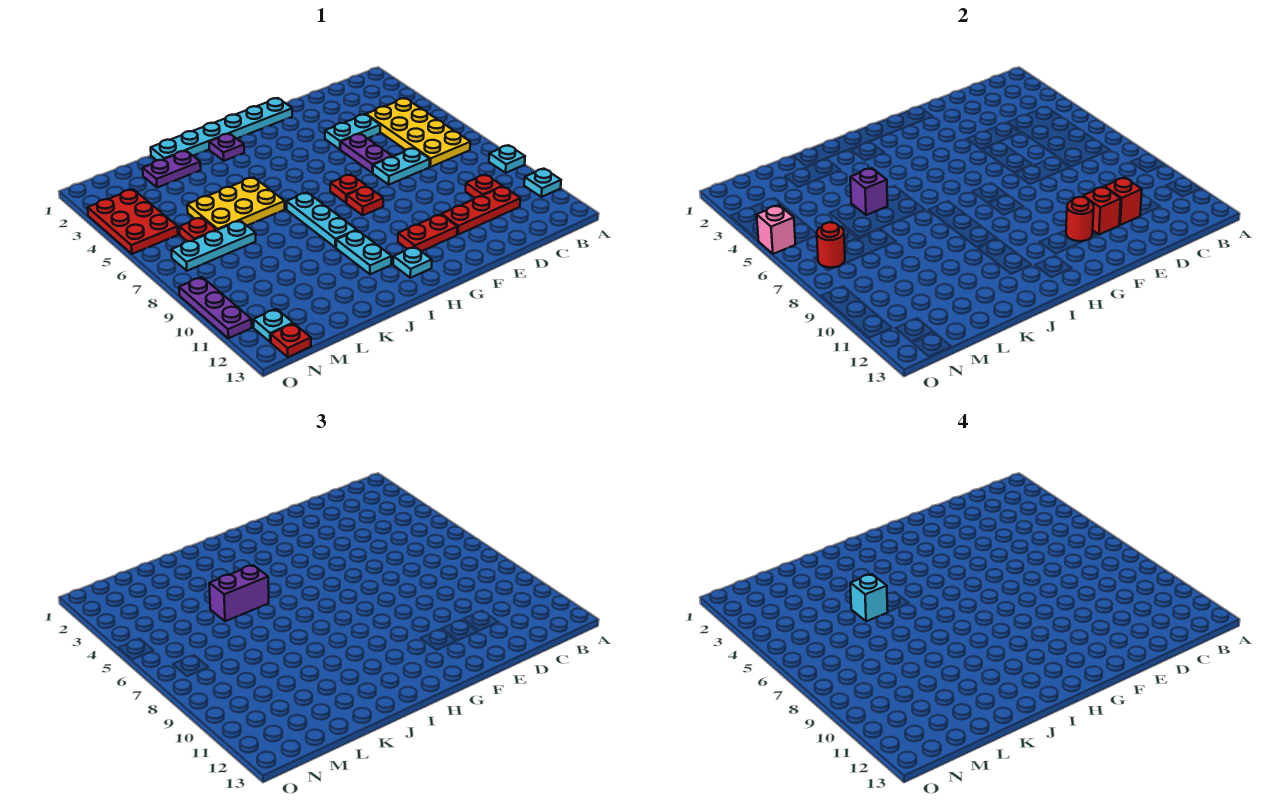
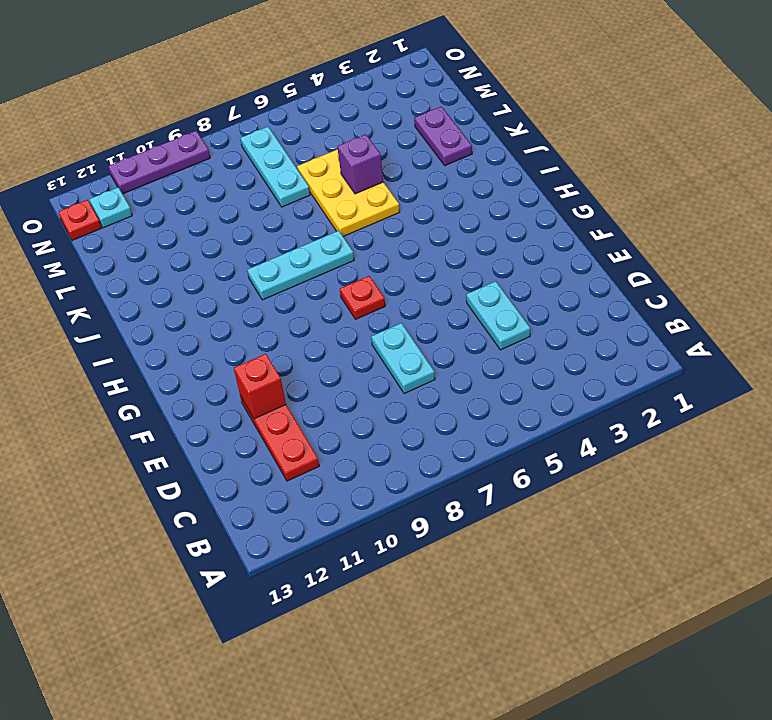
none -> cyan 1x1 plate [489,145,525,173]
none -> cyan 1x1 plate [524,169,561,197]
none -> yellow 2x4 plate [366,98,470,167]
none -> red 1x1 plate [466,174,502,198]

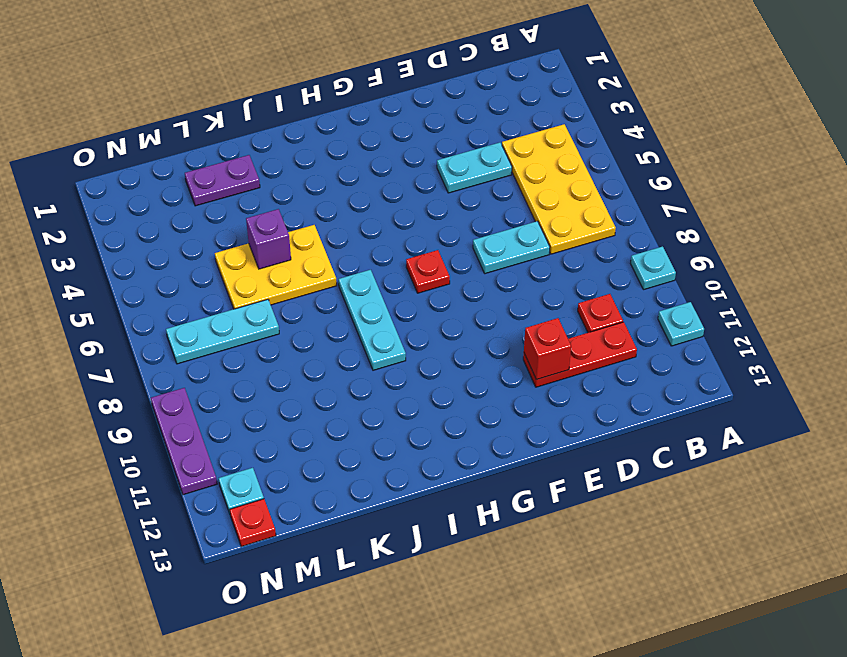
none -> purple 1x2 plate [341,134,392,173]
none -> cyan 1x6 plate [151,98,292,160]
none -> red 1x2 plate [398,214,457,251]
none -> red 1x1 plate [347,186,383,215]

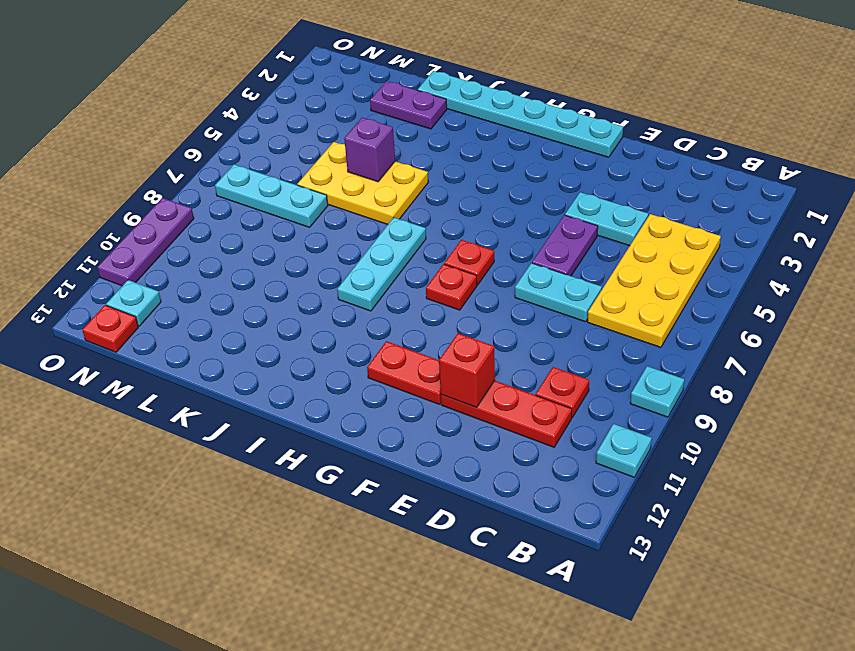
none -> cyan 1x1 plate [393,247,432,278]
none -> purple 1x1 plate [209,134,244,161]
none -> cyan 1x2 plate [336,230,392,274]
none -> red 1x1 plate [180,217,216,241]

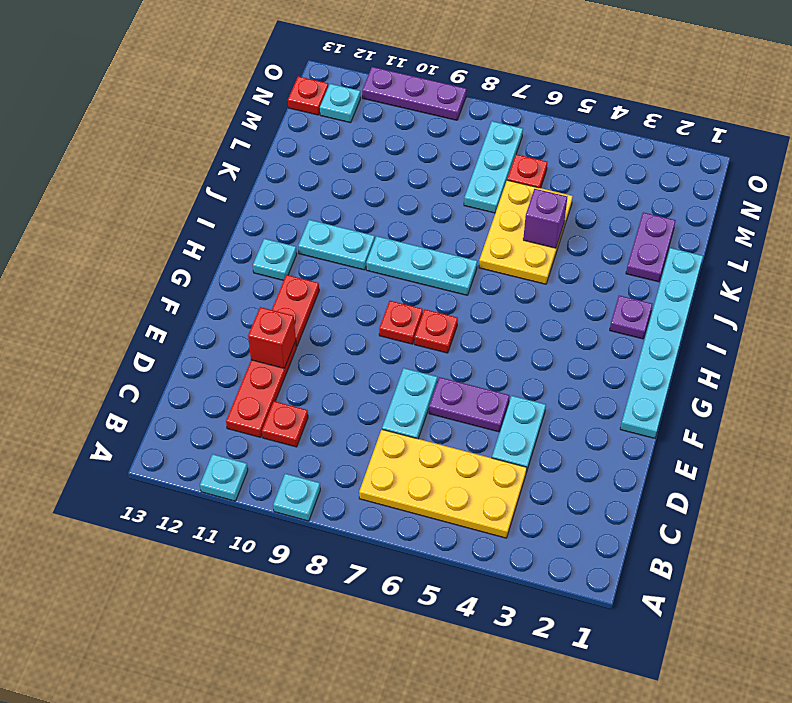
none -> red 2x3 plate [88,189,178,254]
none -> red 1x1 brick [1105,177,1142,225]
none -> red 1x1 round brick [1066,197,1094,241]
none -> red 1x1 round brick [817,222,845,267]

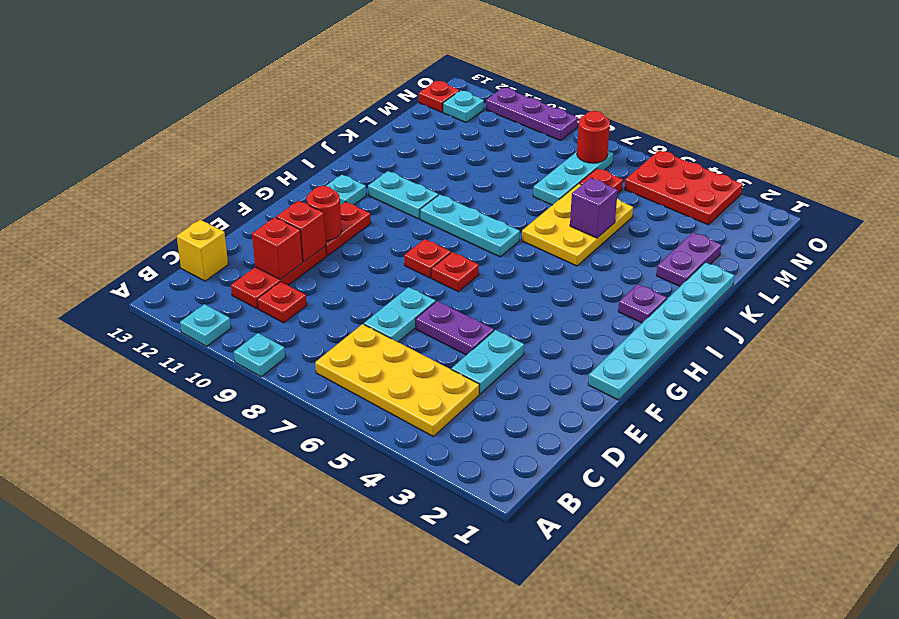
yellow 1x1 brick [177,220,228,281] -> none
none -> pink 1x1 brick [757,205,796,254]
none -> purple 1x2 brick [209,565,269,621]
none -> cyan 1x1 brick [850,574,888,621]

